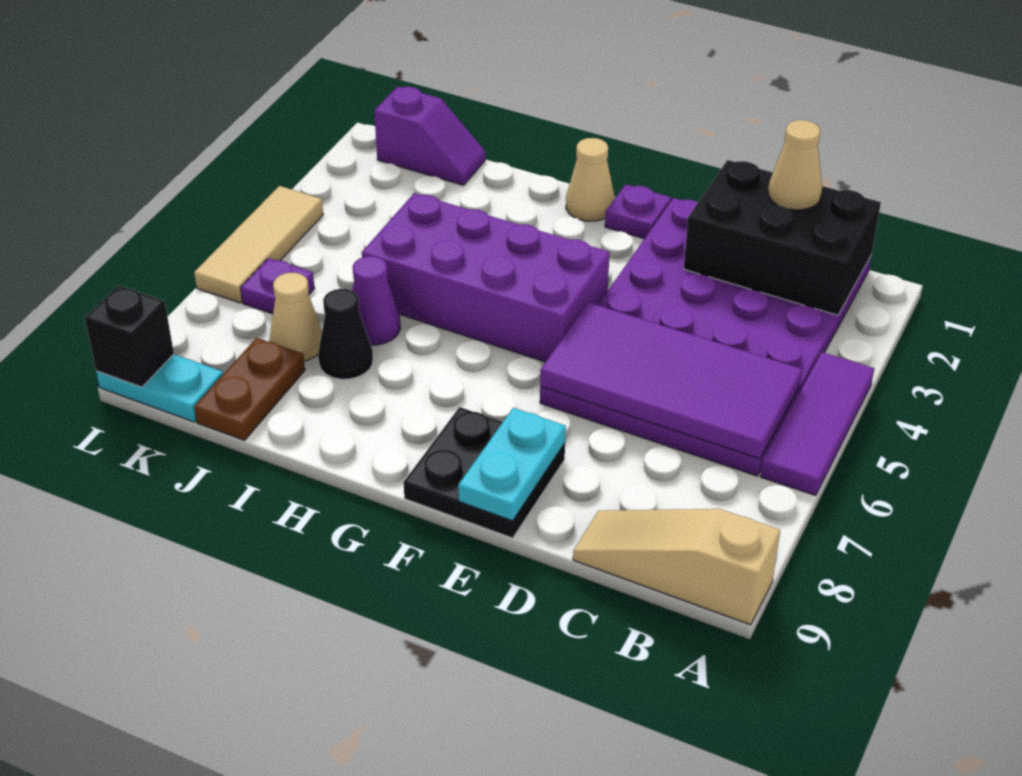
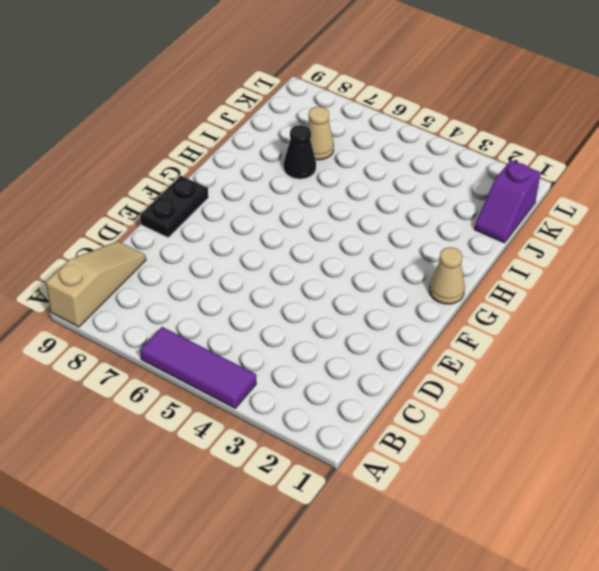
black 1x2 plate [140,176,208,237] -> black 2x2 plate [403,407,565,538]
none -> purple 4x6 plate [540,198,872,476]
none -> purple 1x1 plate [605,184,671,239]
none -> purple 2x4 brick [362,193,610,362]

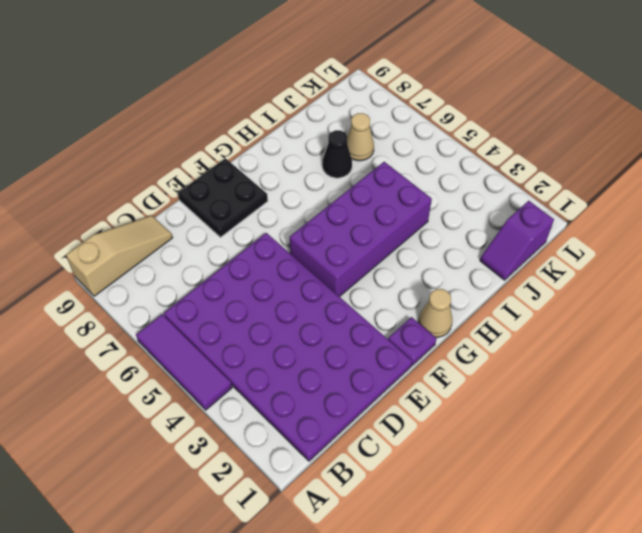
none -> purple 1x1 cone [352,256,400,345]
none -> brown 1x2 plate [194,338,305,440]
none -> purple 1x1 plate [241,258,315,314]

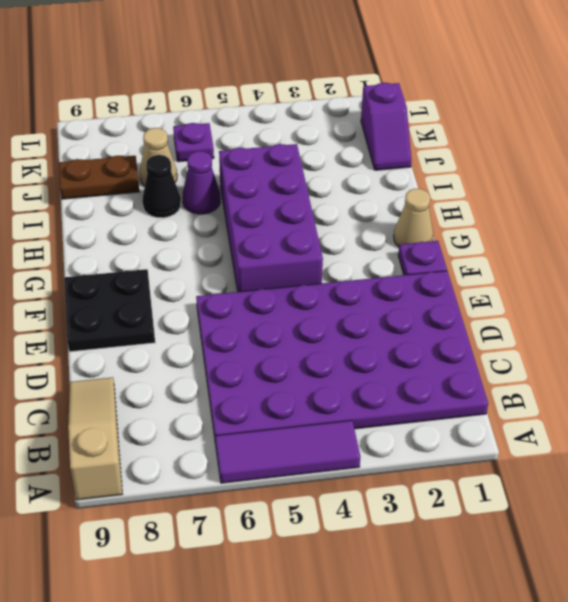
none -> cyan 1x2 plate [96,354,223,422]
none -> tan 1x3 tile [194,186,323,303]
none -> black 2x3 brick [684,160,881,315]

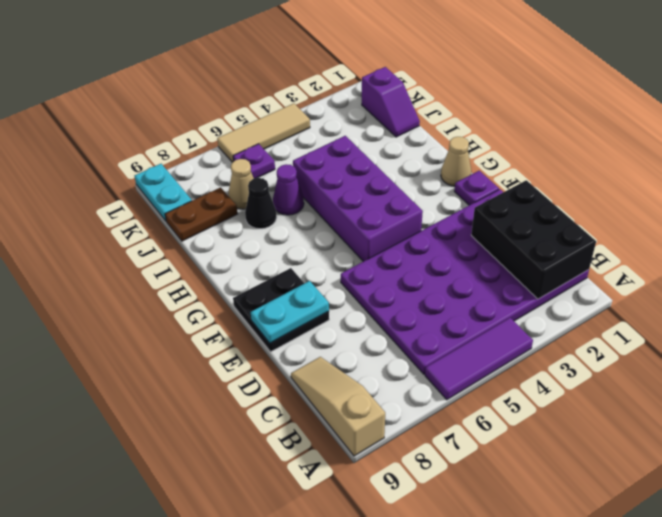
none -> purple 2x4 tile [540,302,802,459]
none -> black 1x1 brick [85,285,174,387]
none -> tan 1x1 cone [768,120,822,210]

